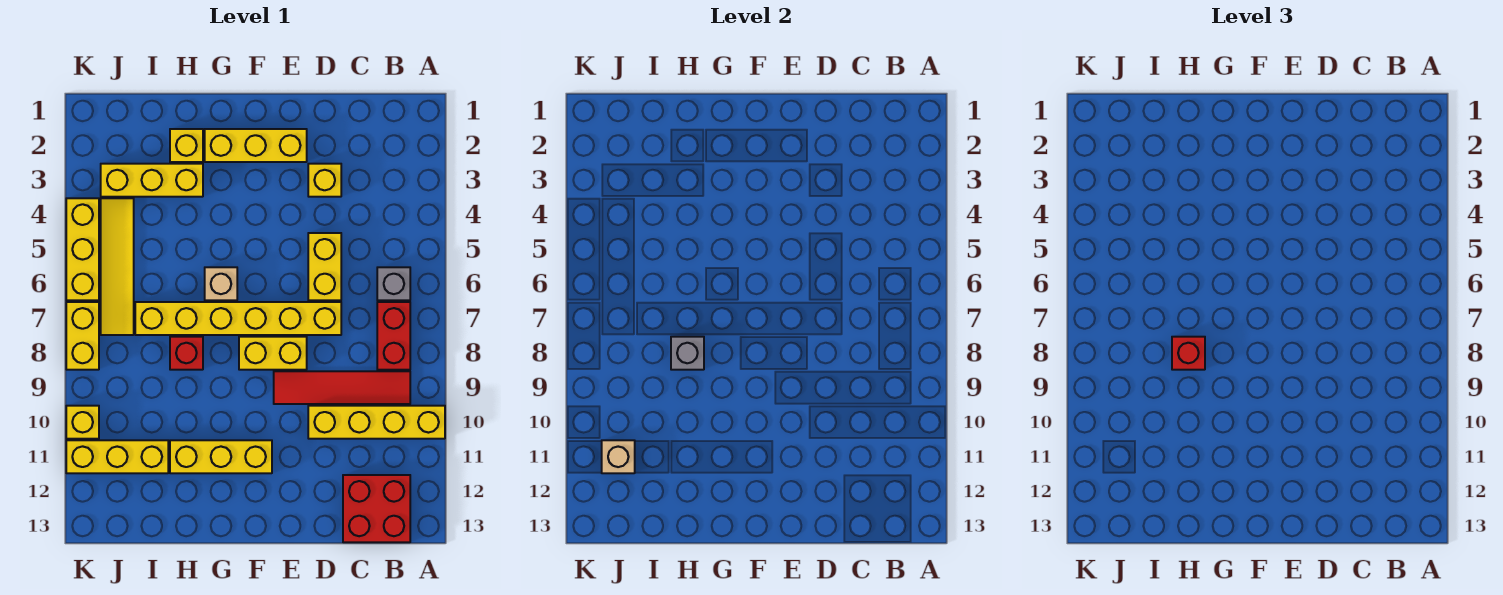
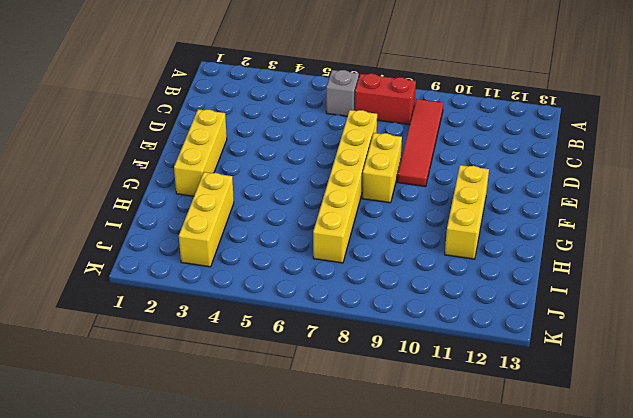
none -> yellow 1x4 brick [308,406,445,439]
none -> red 2x2 brick [343,475,410,542]
none -> yellow 1x1 brick [308,164,341,197]

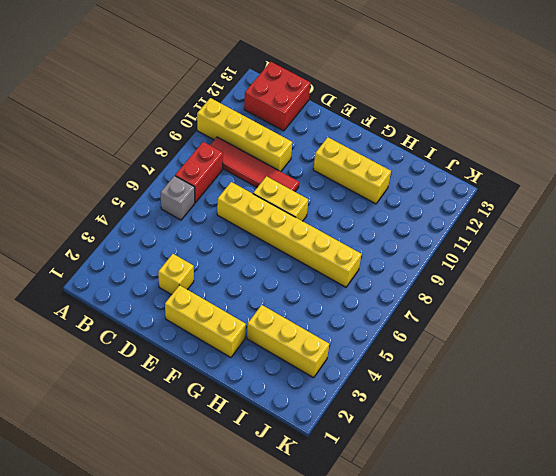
none -> yellow 1x2 brick [308,233,341,300]
none -> tan 1x1 brick [205,267,237,300]
none -> yellow 1x1 brick [170,129,203,162]

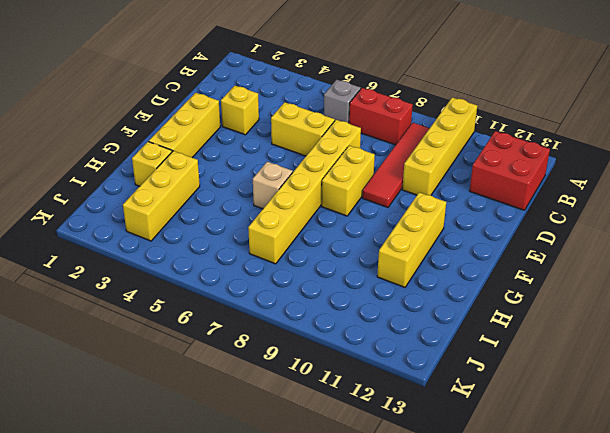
none -> red 1x1 brick [170,337,203,370]
none -> yellow 1x3 brick [66,440,168,473]
none -> yellow 1x4 tile [101,198,134,335]

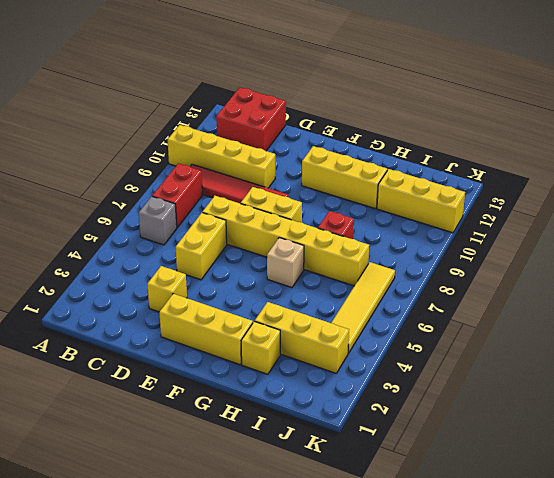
none -> yellow 1x3 brick [66,198,99,300]
none -> yellow 1x2 brick [66,302,99,370]
none -> yellow 1x1 brick [66,406,99,439]

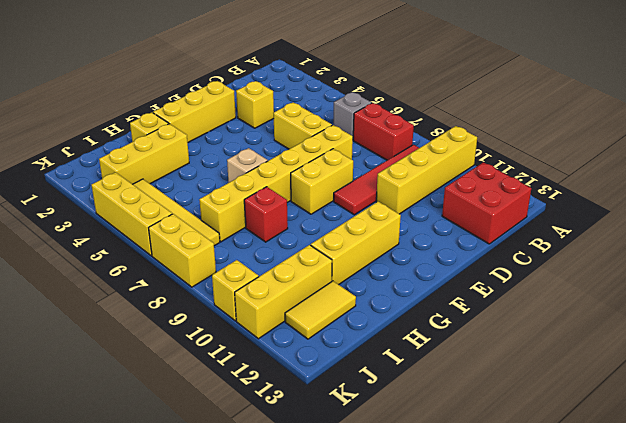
yellow 1x2 tile [285,281,356,339] -> none
none -> grey 1x1 brick [671,337,704,370]
none -> tan 1x1 brick [602,440,635,473]
none -> red 1x1 brick [1172,337,1205,370]

